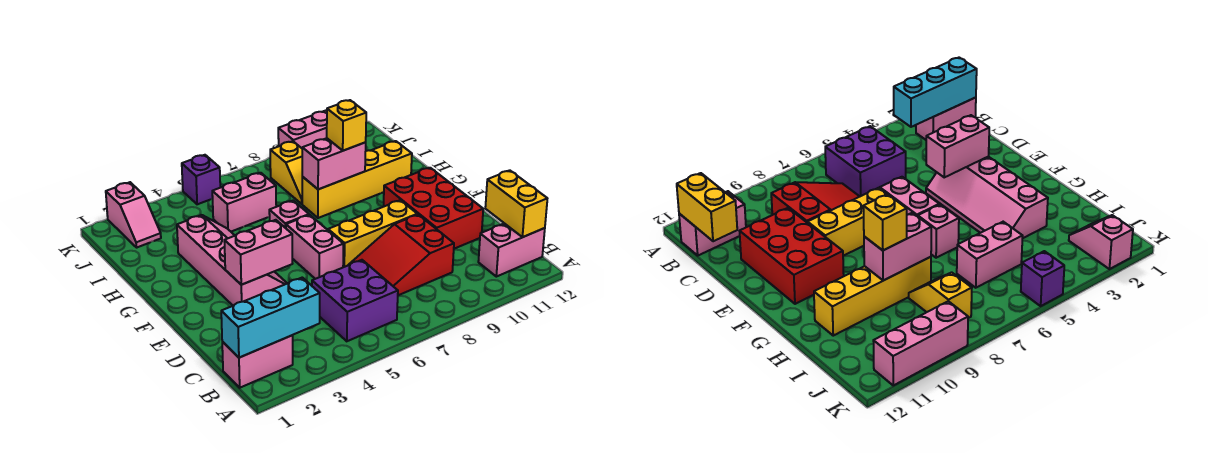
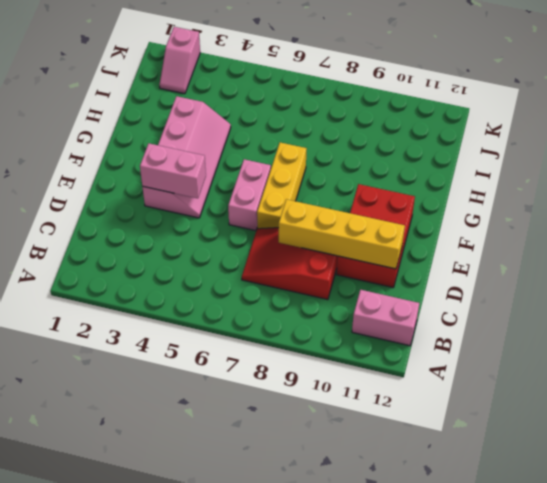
yellow 1x4 brick [279,199,405,269] -> yellow 1x4 brick moved to [302,141,412,218]
yellow 1x3 brick [257,142,307,229] -> yellow 1x3 brick turned to [328,200,417,267]
none -> pink 1x2 brick [222,335,293,388]
none -> purple 2x2 brick [312,260,398,341]
none -> pink 1x1 brick [269,201,309,228]

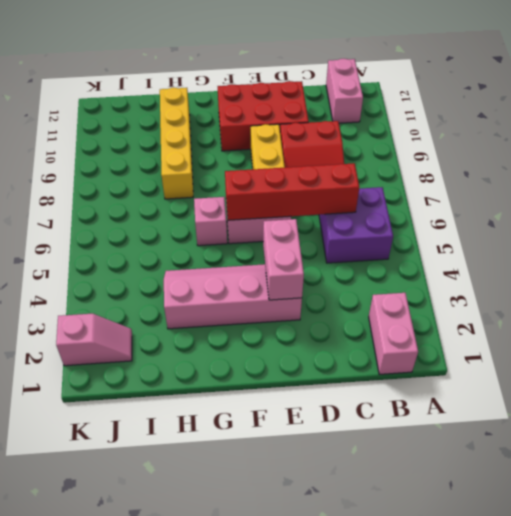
red 1x4 brick [225,163,359,220] -> none
none -> pink 1x2 brick [212,173,276,232]
none -> yellow 1x2 slope [270,141,302,204]
none -> purple 1x1 brick [182,155,220,204]

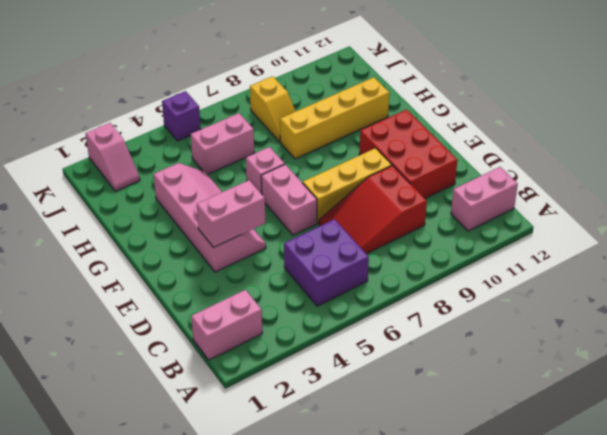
none -> pink 1x3 brick [278,110,327,148]
none -> cyan 1x3 brick [221,278,320,358]
none -> yellow 1x2 brick [485,170,547,237]

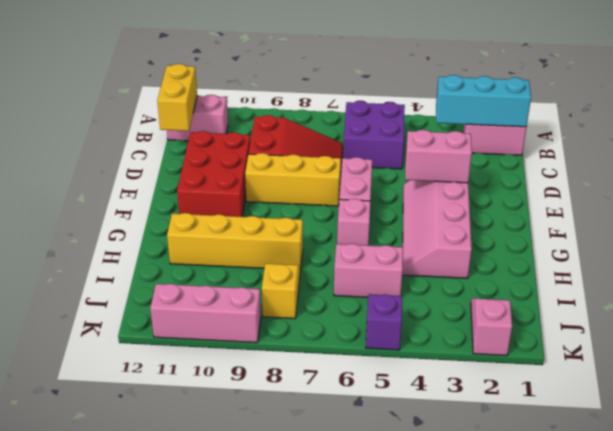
none -> pink 1x2 brick [302,138,366,189]
none -> yellow 1x1 brick [327,100,366,151]

